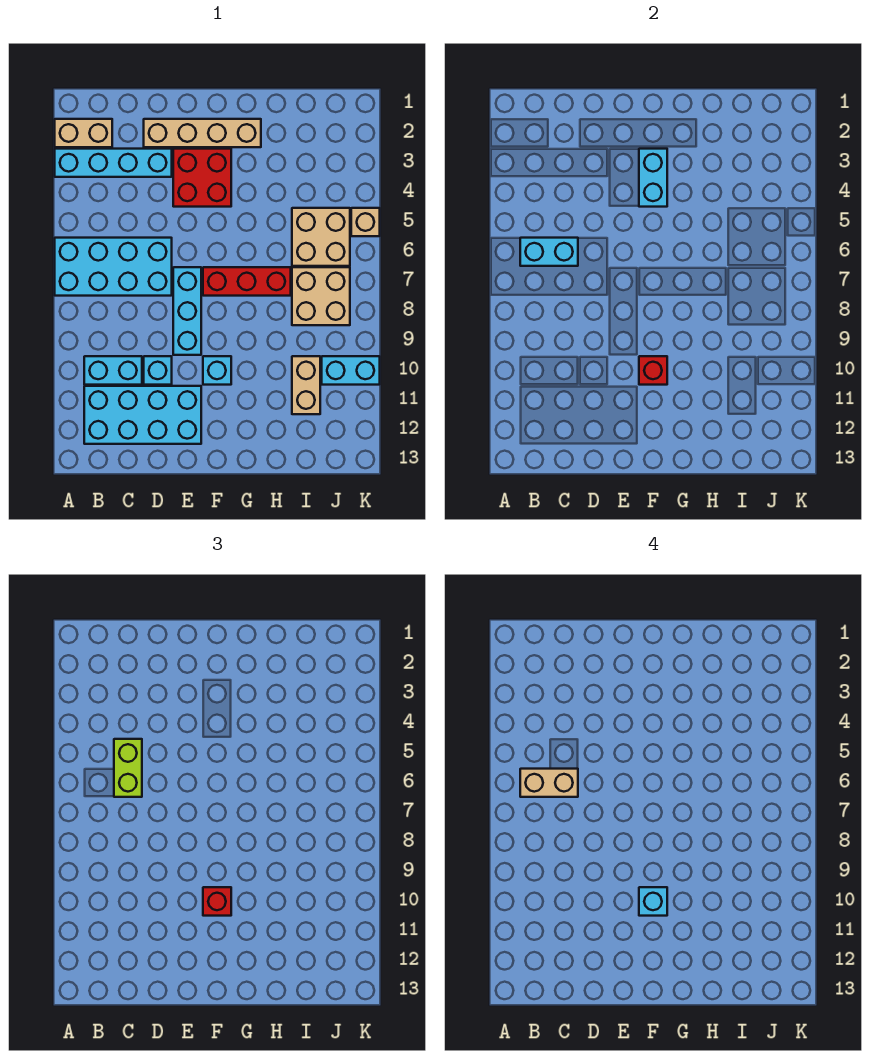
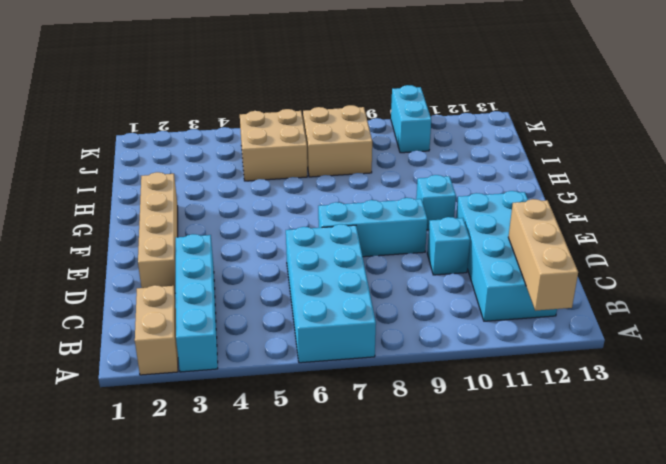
tan 1x3 brick [508,199,578,311] -> none
none -> cyan 1x2 brick [84,356,142,385]
none -> red 2x2 brick [173,149,231,207]
none -> red 1x3 brick [203,267,291,296]

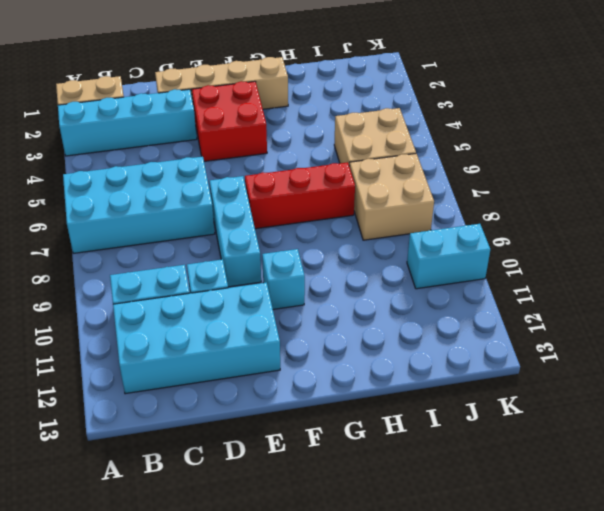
none -> tan 1x2 brick [292,356,320,414]
none -> tan 1x1 brick [351,208,380,236]
none -> cyan 1x2 brick [520,238,578,266]

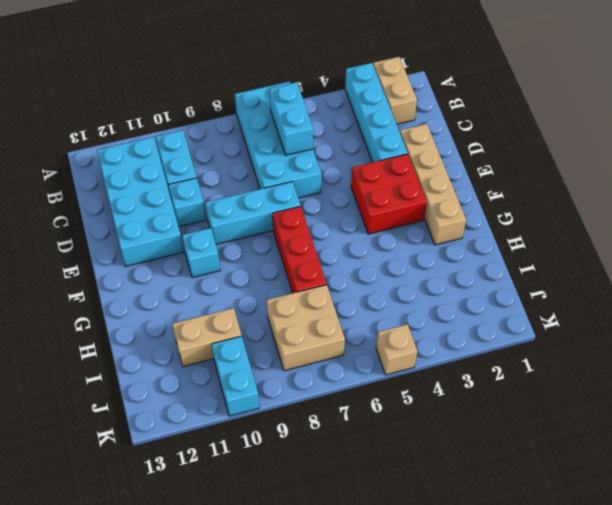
none -> tan 2x2 brick [292,208,350,266]
none -> cyan 1x2 brick [639,149,667,207]
none -> red 1x1 brick [639,356,667,385]

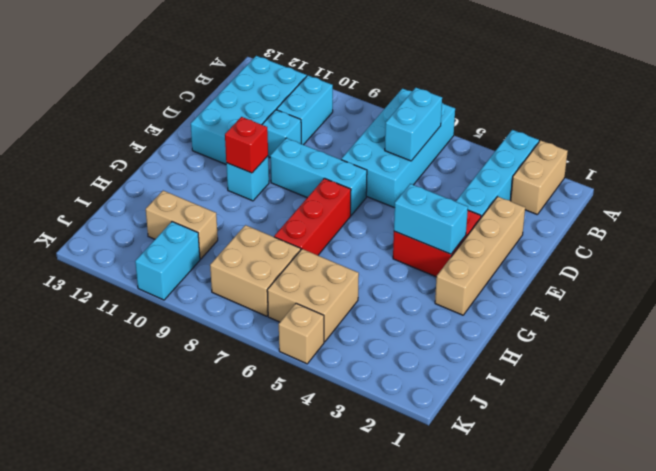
none -> lime 1x2 brick [114,739,142,797]
none -> red 1x1 brick [203,887,231,916]
none -> tan 1x2 brick [520,769,578,797]

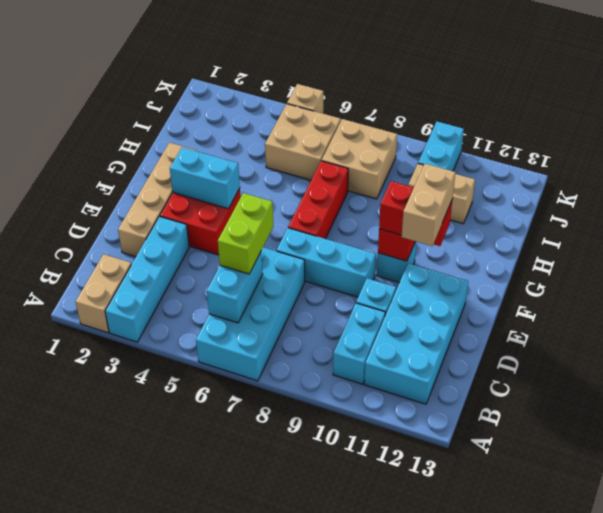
lime 1x2 brick [218,193,274,274] -> lime 1x2 brick turned to [114,739,142,797]
tan 1x2 brick [402,164,455,246] -> tan 1x2 brick moved to [520,769,578,797]
red 1x2 brick [379,181,453,246] -> red 1x1 brick [203,887,231,916]
none -> cyan 1x1 brick [639,887,667,916]

